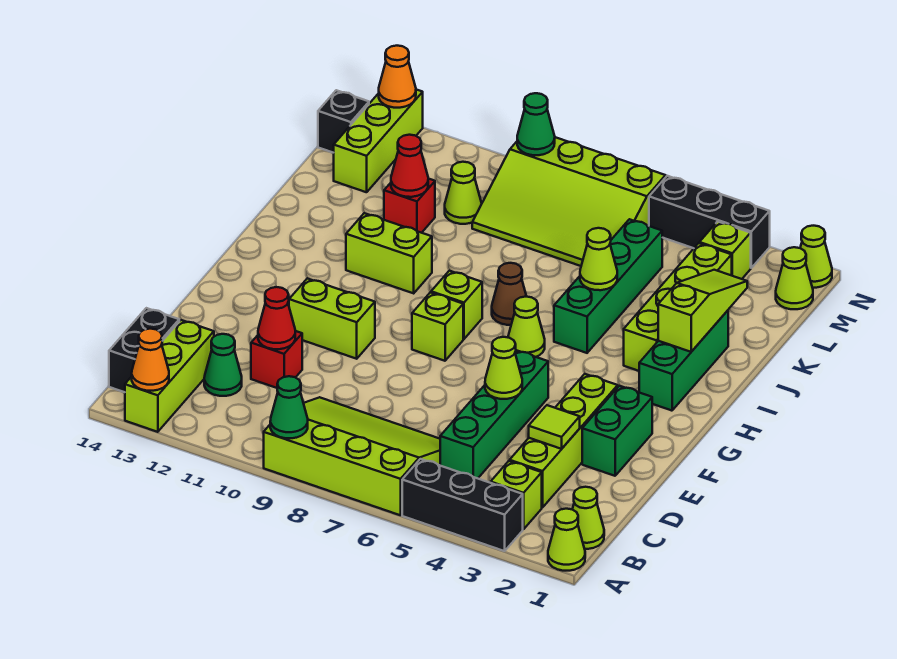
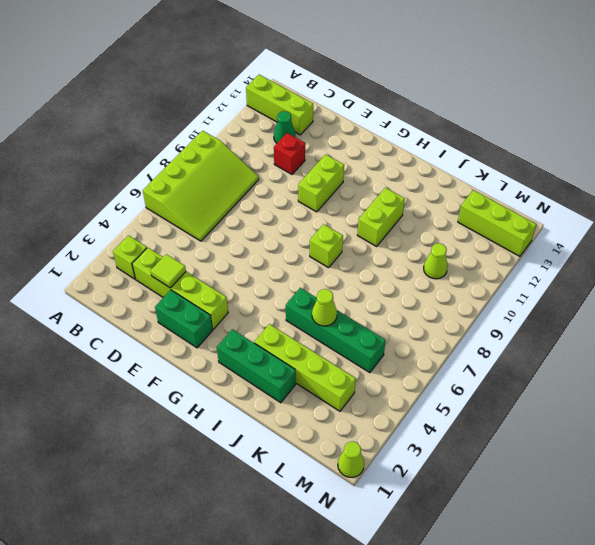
none -> lime 1x1 cone [548,509,585,571]
none -> black 1x3 brick [402,459,523,551]
none -> lime 1x1 cone [572,487,604,549]
none -> black 1x2 brick [109,308,179,392]

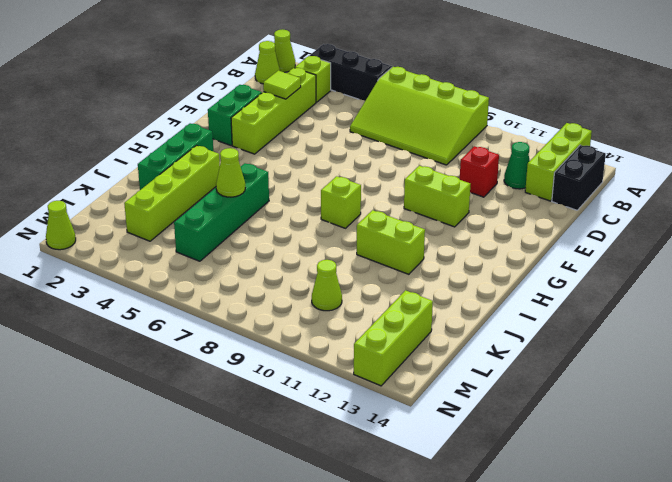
none -> green 1x4 brick [440,350,548,478]
none -> lime 1x1 brick [412,292,463,361]
none -> lime 1x1 cone [508,297,545,357]
none -> brown 1x1 cone [492,263,527,325]

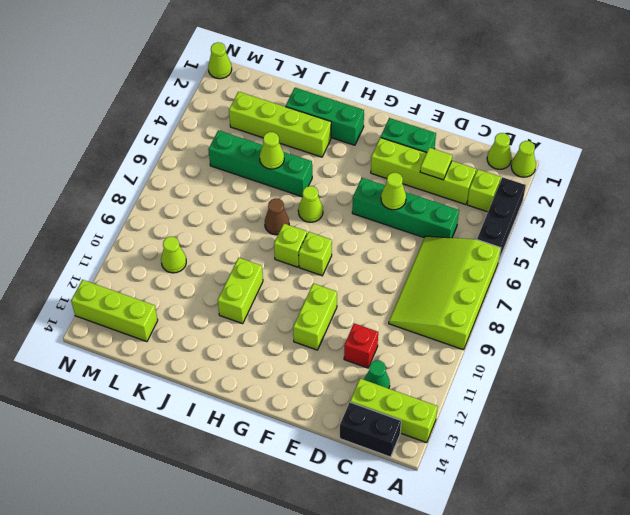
none -> red 1x1 brick [384,179,435,233]
none -> lime 3x4 slope [472,137,666,266]
none -> lime 1x1 cone [776,247,813,309]
none -> lime 1x1 brick [699,221,751,279]

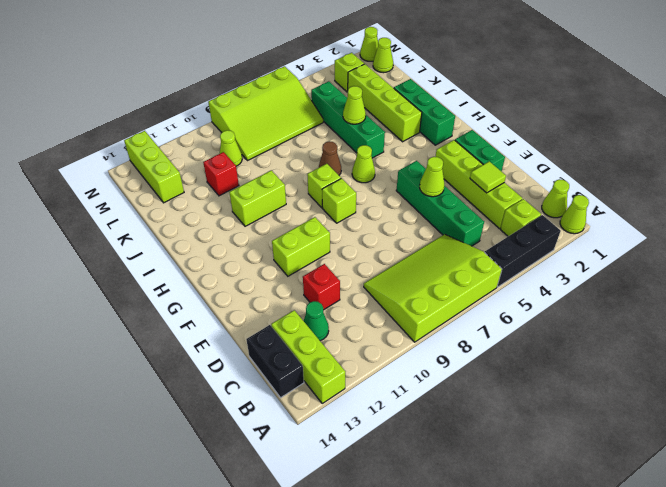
none -> black 1x1 brick [318,90,369,153]
none -> black 1x3 brick [649,176,770,268]
none -> green 1x1 cone [270,376,308,438]
none -> orange 1x1 cone [132,329,169,391]

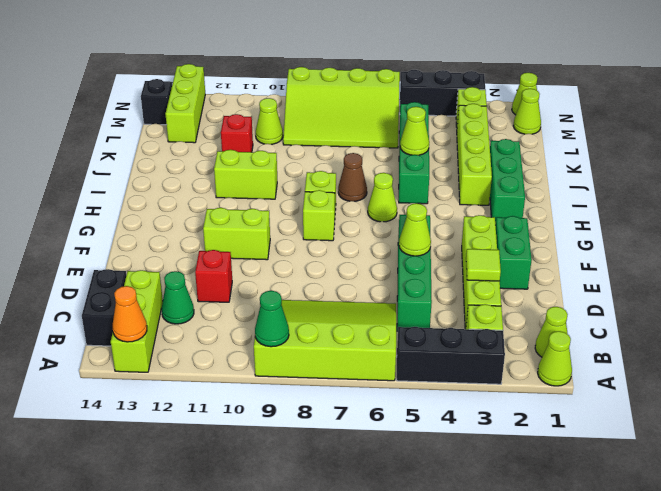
none -> red 1x1 cone [258,287,295,349]
none -> lime 1x3 slope [658,270,747,352]
none -> red 1x1 cone [391,135,428,197]
none -> green 1x1 cone [517,93,555,155]

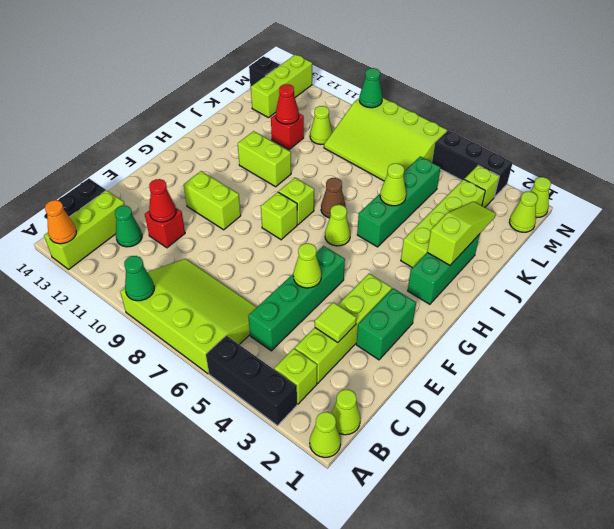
none -> orange 1x1 cone [379,46,416,108]

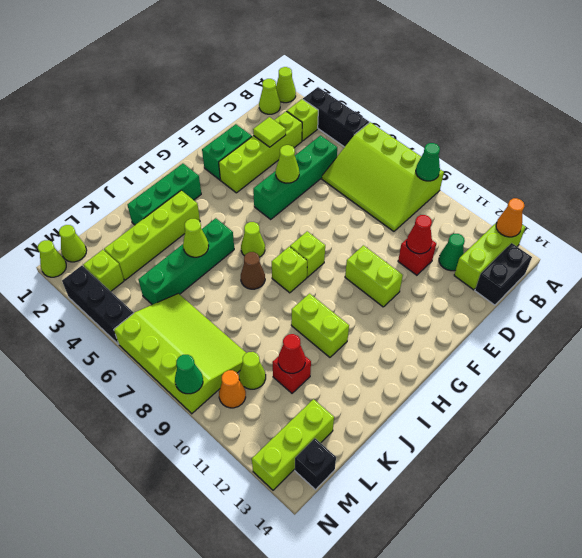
orange 1x1 cone [219,370,246,408] -> orange 1x1 cone moved to [379,46,416,108]
none -> lime 1x3 slope [658,270,747,352]

